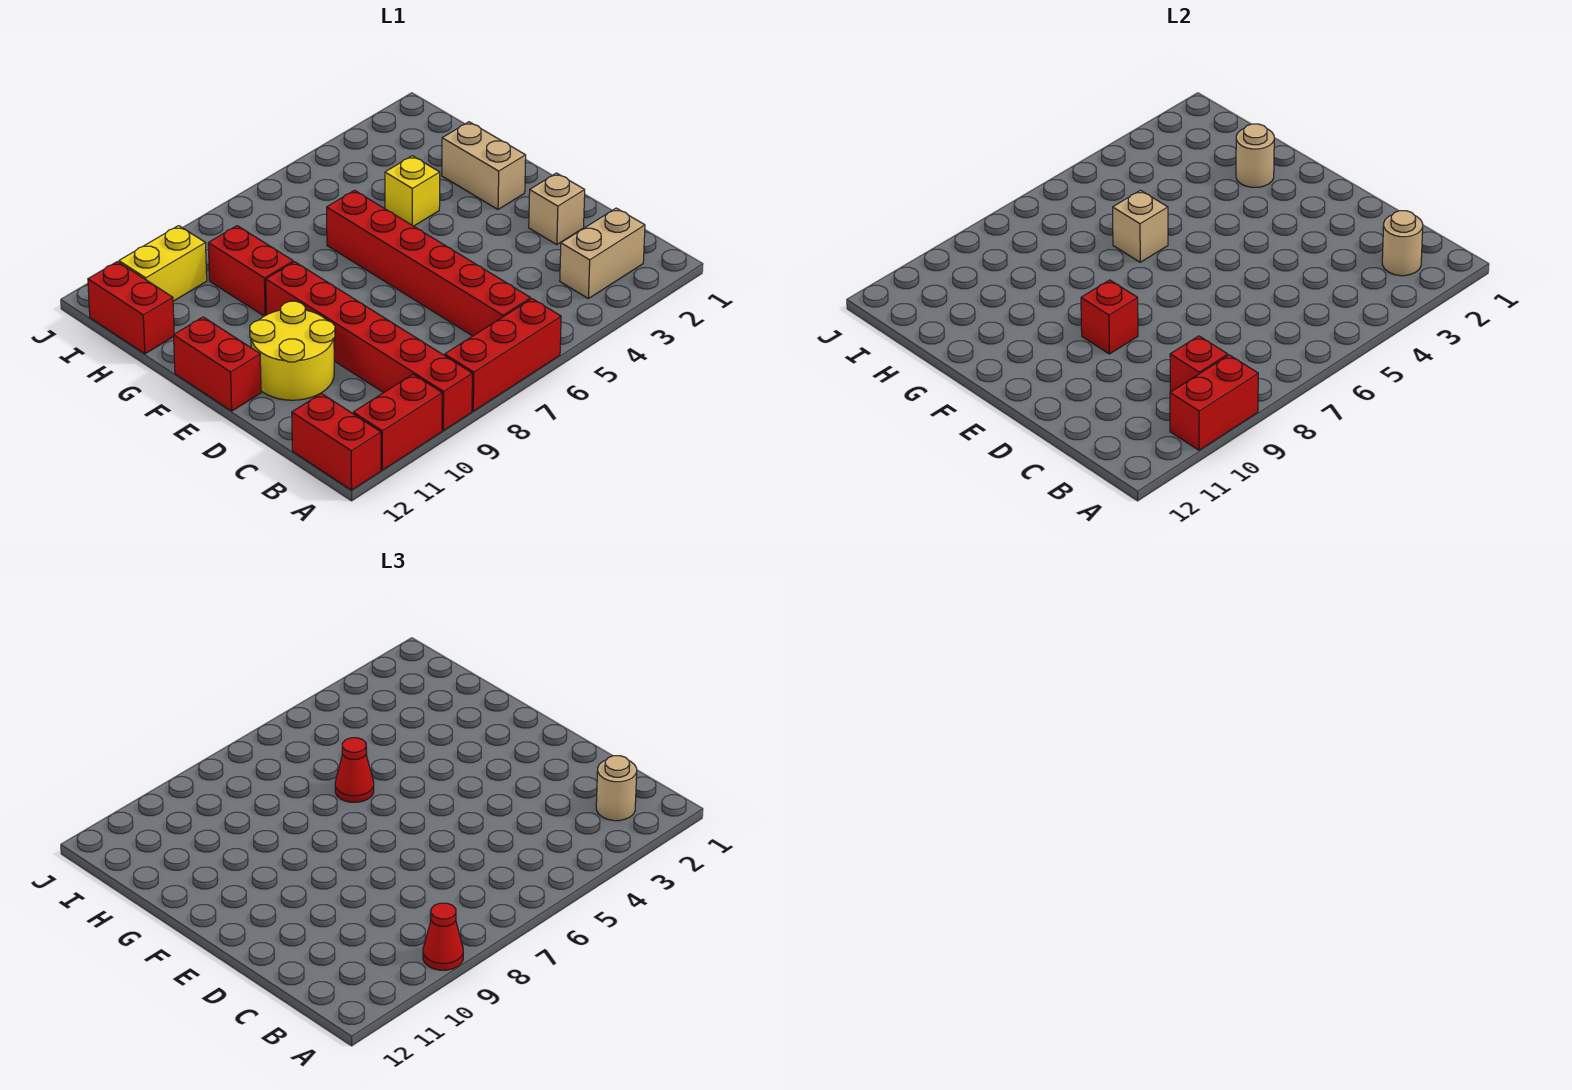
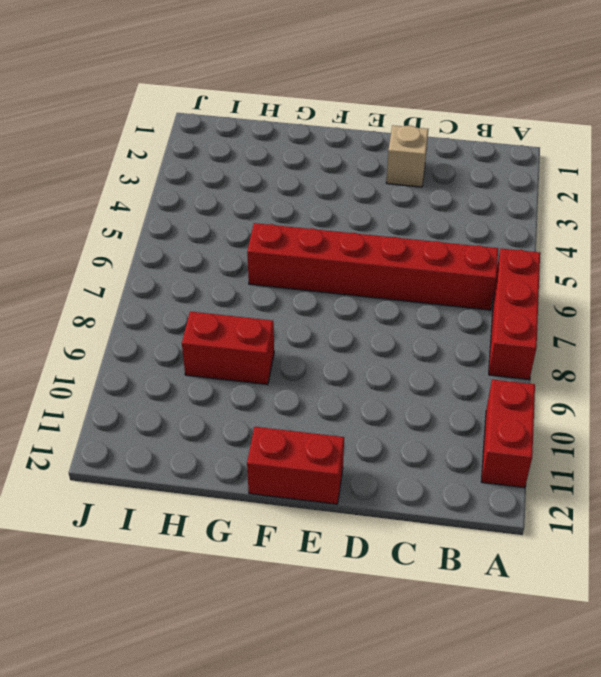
none -> red 1x6 brick [266,262,472,431]
none -> red 1x2 brick [292,394,381,490]
none -> tan 1x2 brick [560,208,645,299]

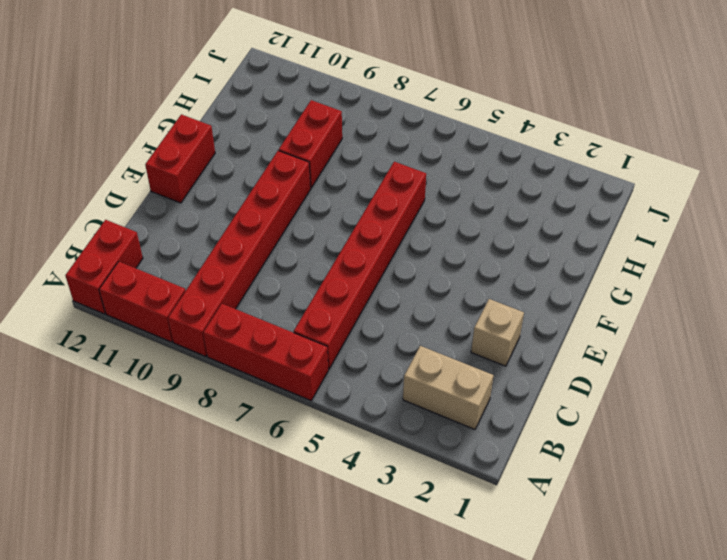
none -> yellow 2x2 round brick [250,301,335,400]
none -> tan 1x2 brick [442,122,526,209]
none -> yellow 1x1 brick [385,156,440,226]

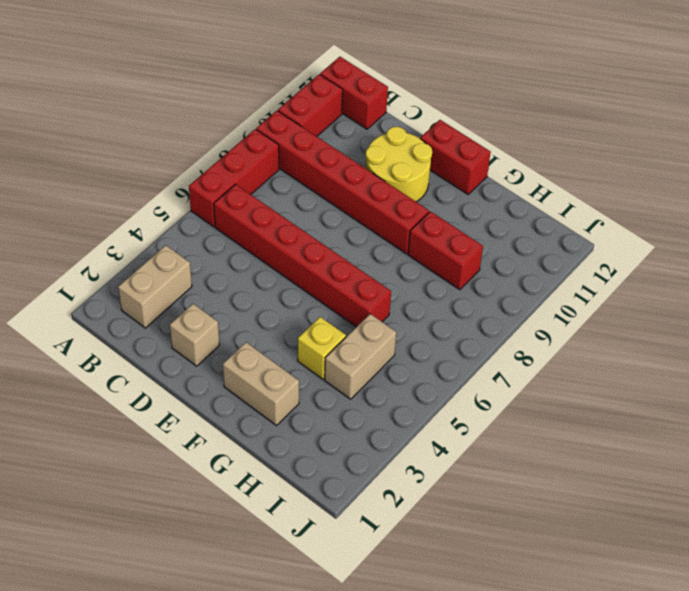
tan 1x2 brick [325,314,396,399] -> none
none -> red 1x2 brick [88,262,174,354]
none -> yellow 1x2 brick [119,226,207,301]
none -> red 1x2 brick [1170,355,1258,450]

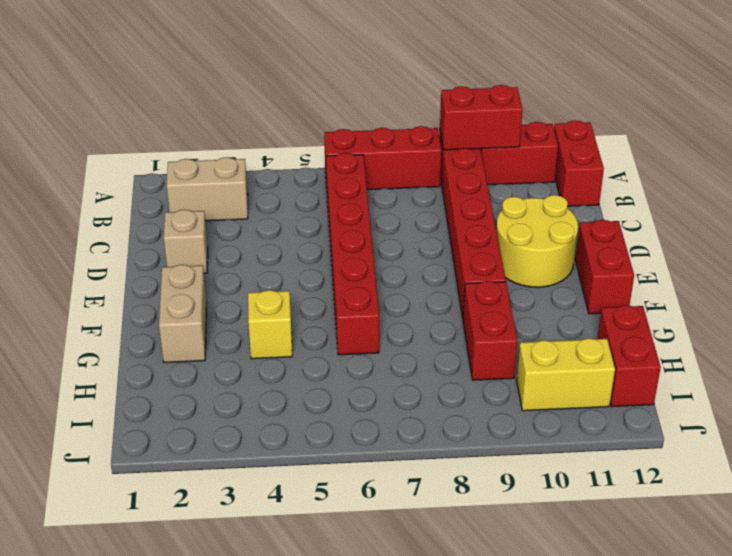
none -> tan 1x1 round brick [1382,211,1423,276]
none -> red 1x1 brick [1170,336,1228,392]
none -> red 1x1 brick [1081,280,1138,354]

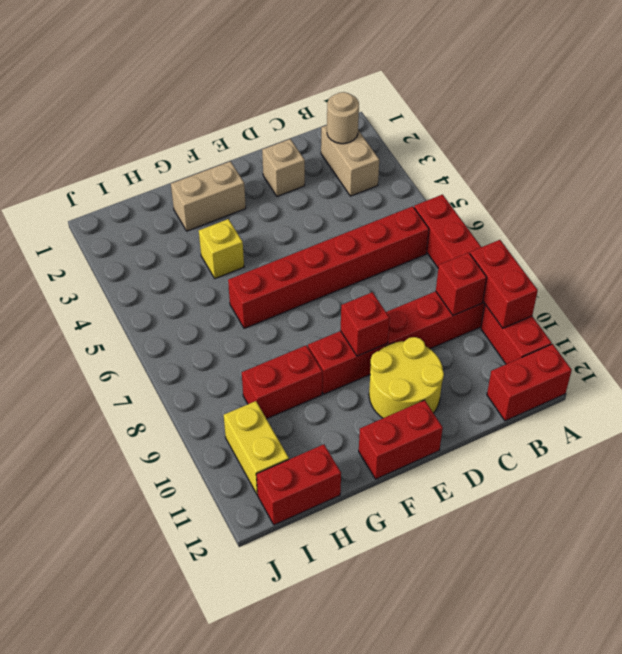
none -> tan 1x1 round brick [1236,124,1274,187]
none -> tan 1x1 brick [1113,190,1168,262]
none -> red 1x1 cone [423,903,463,970]

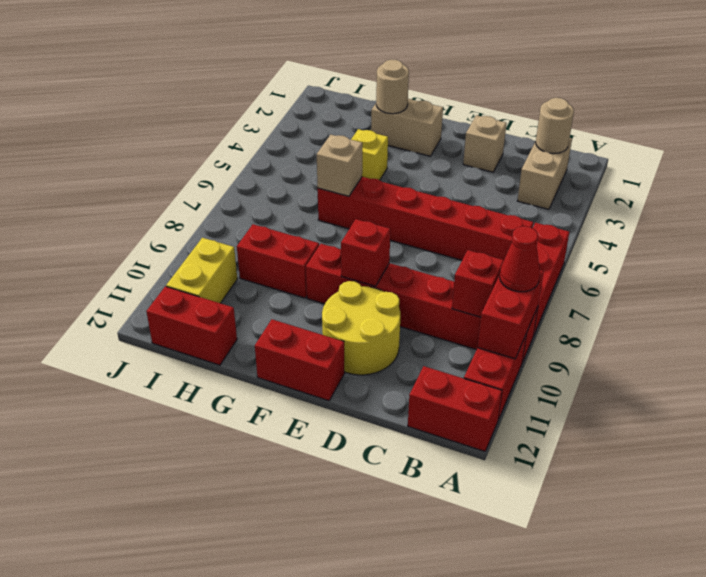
none -> tan 1x1 round brick [596,756,637,821]
none -> red 1x1 cone [335,738,374,802]

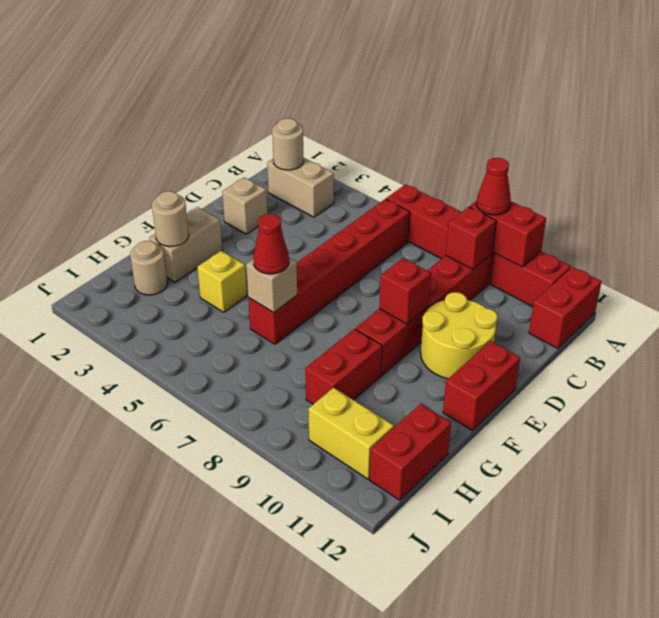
tan 1x1 round brick [130,241,167,295] -> tan 1x1 round brick moved to [596,756,637,821]

